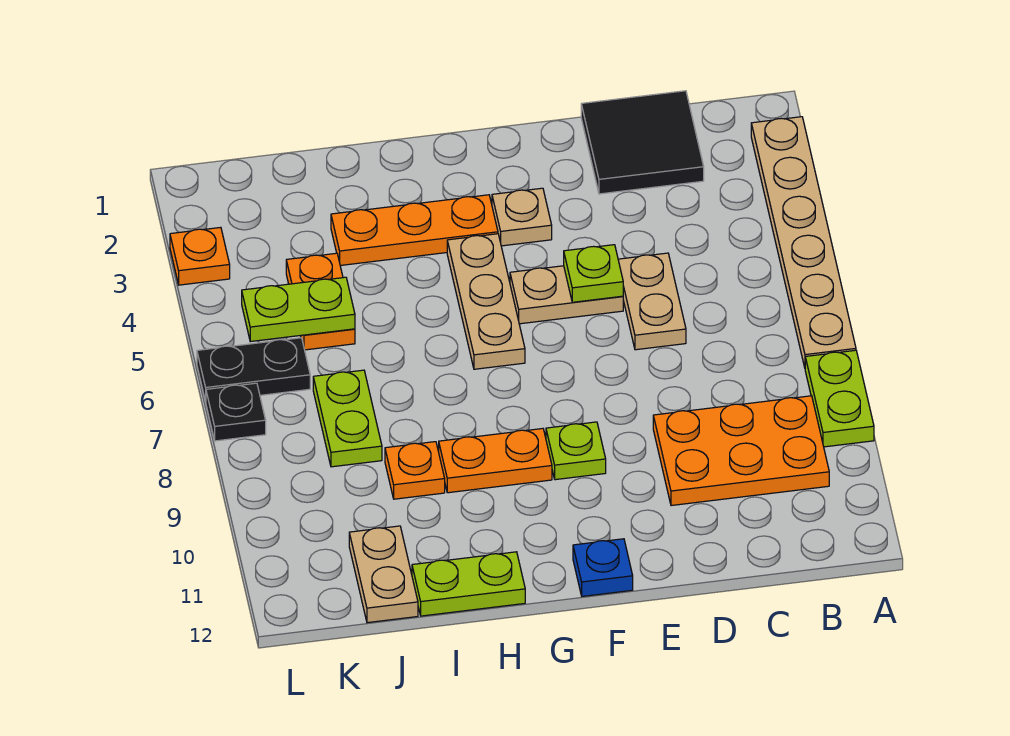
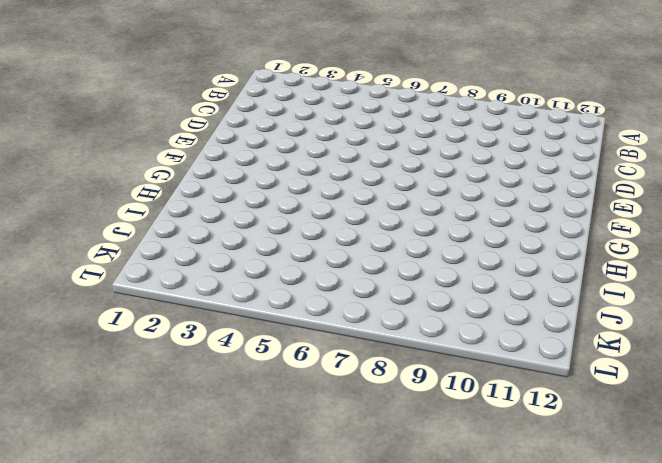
none -> tan 1x6 plate [751,117,856,367]
none -> lime 1x2 plate [805,350,874,447]
none -> orange 2x3 plate [653,396,829,506]

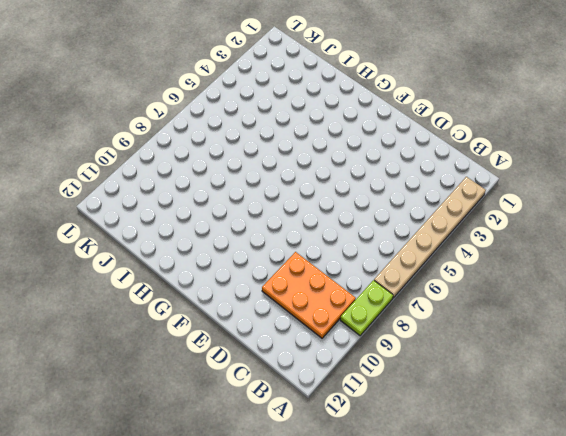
none -> black 2x2 tile [581,91,704,194]
none -> tan 1x2 plate [618,253,686,350]
none -> tan 1x2 plate [510,266,623,324]

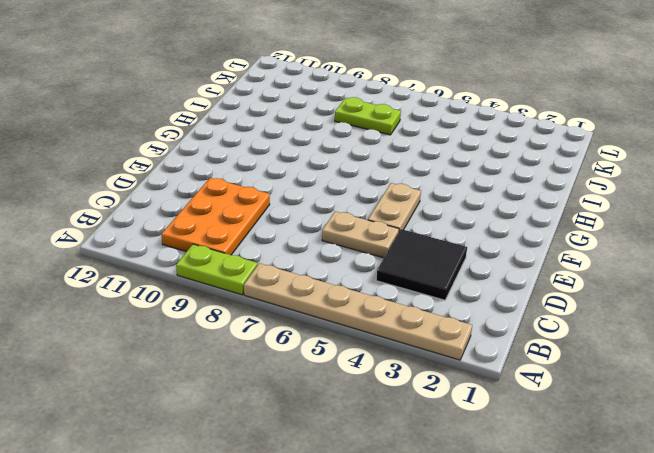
black 2x2 tile [376,229,467,300] -> black 2x2 tile moved to [581,91,704,194]
none -> tan 1x1 plate [492,188,552,246]
none -> lime 1x1 plate [546,422,606,480]
none -> blue 1x1 plate [573,539,633,596]

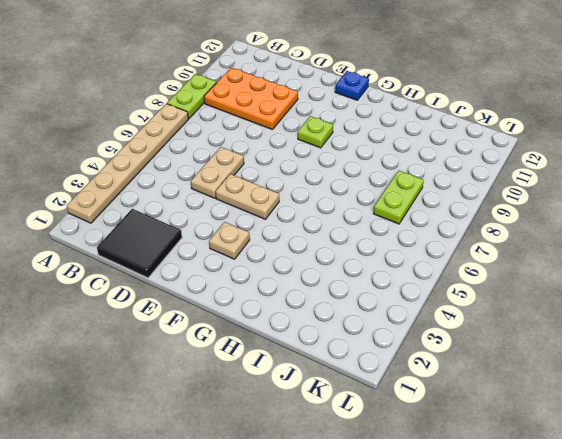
none -> orange 1x3 plate [331,195,498,266]
none -> tan 1x3 plate [447,234,525,369]
none -> orange 1x2 plate [439,429,552,493]

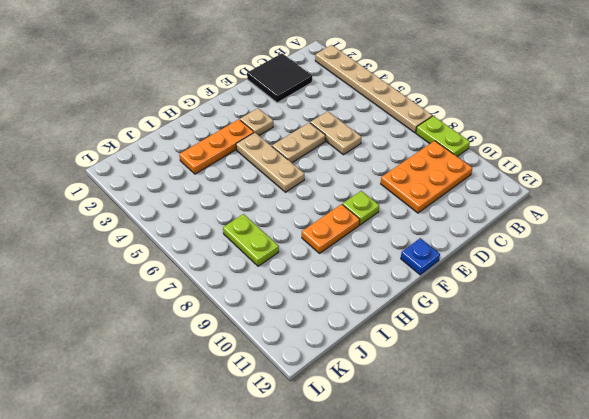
none -> lime 1x2 plate [412,552,525,616]
none -> orange 1x1 plate [385,442,445,499]
none -> orange 1x2 plate [286,253,355,350]

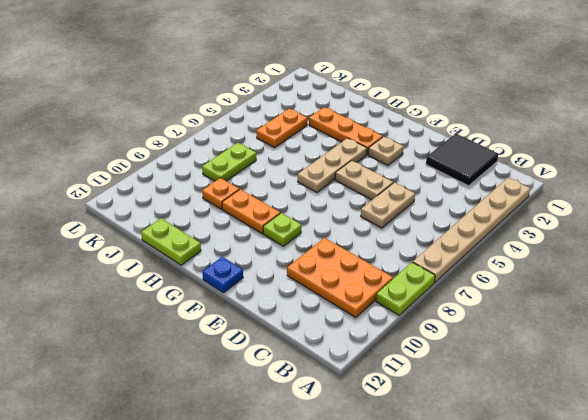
none -> tan 1x2 plate [349,526,418,623]
none -> black 1x2 plate [197,338,310,402]
none -> orange 1x1 plate [170,227,230,285]

